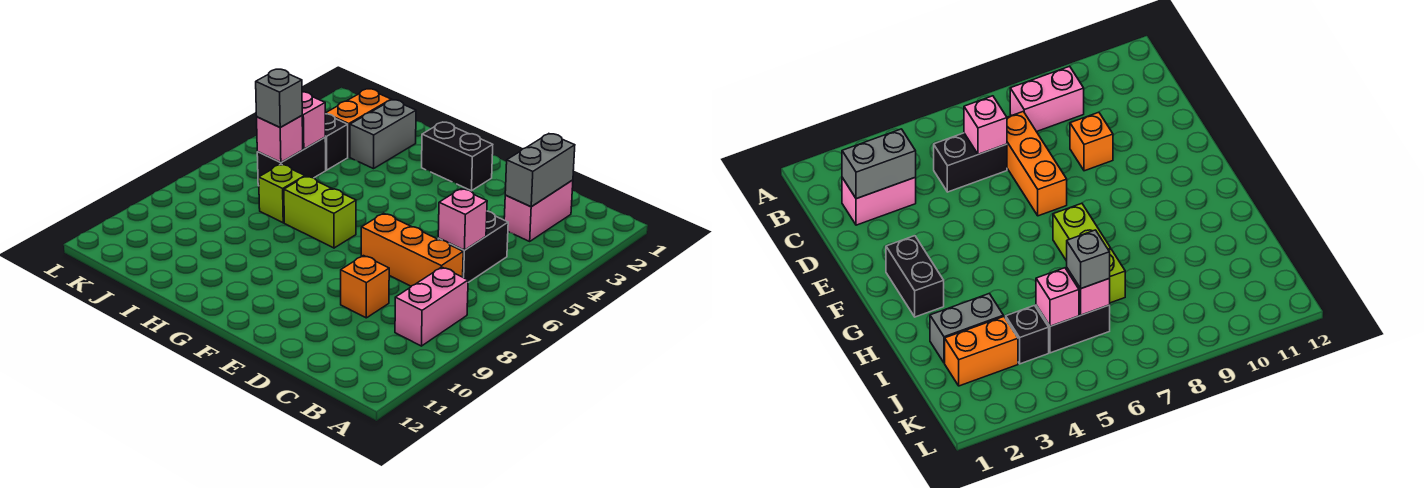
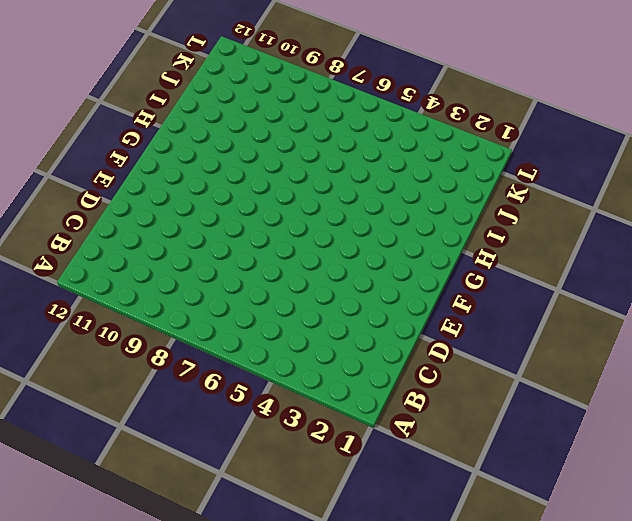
none -> pink 1x2 brick [395,267,468,346]
none -> pink 1x2 brick [504,180,573,241]
none -> black 1x2 brick [438,211,508,282]

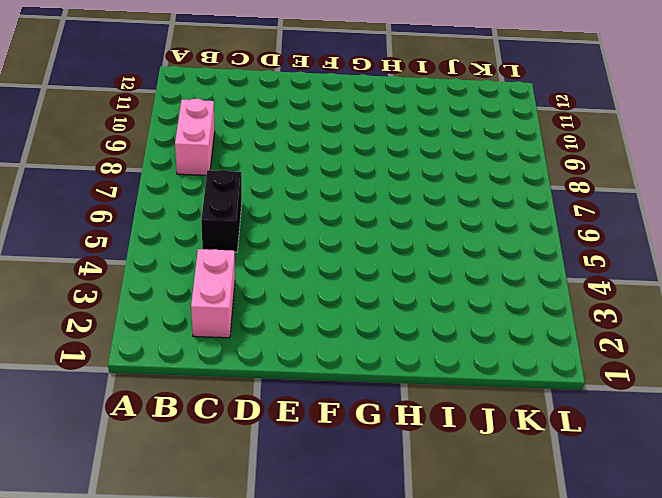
none -> orange 1x3 brick [361,213,463,286]
none -> orange 1x1 brick [341,256,389,318]
none -> black 1x2 brick [422,122,493,191]

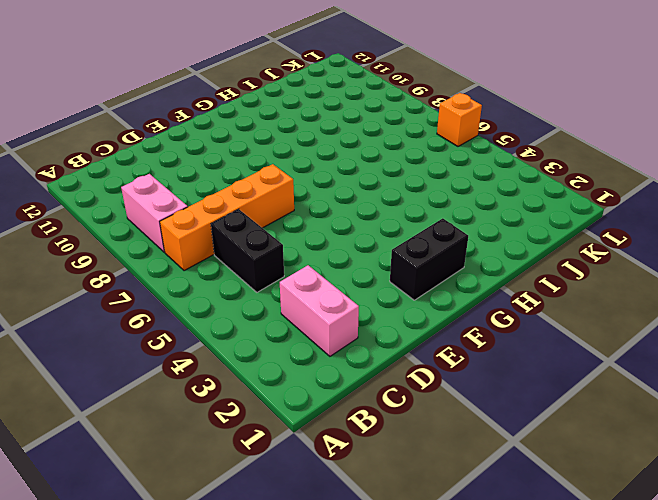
orange 1x4 brick [160,164,294,271] -> orange 1x3 brick [361,213,463,286]
orange 1x1 brick [437,93,482,146] -> orange 1x1 brick moved to [341,256,389,318]
none -> lime 1x2 brick [284,176,356,248]
none -> grey 1x2 brick [350,100,416,169]
none -> lime 1x1 brick [259,164,305,223]

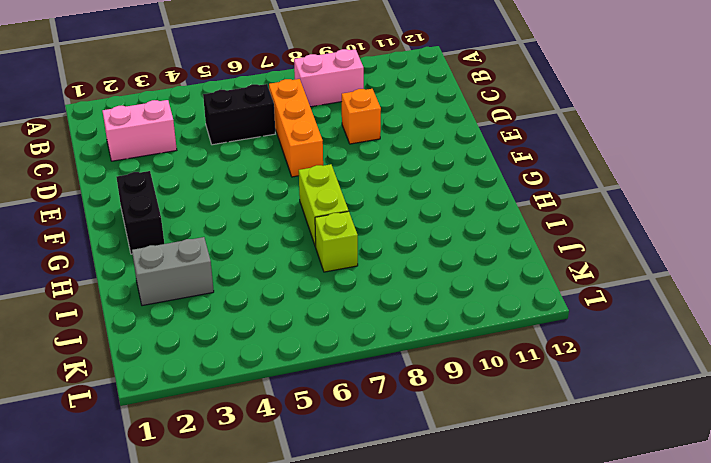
none -> orange 1x2 brick [325,89,391,157]
none -> black 1x1 brick [325,114,348,170]
none -> black 1x2 brick [257,138,326,186]

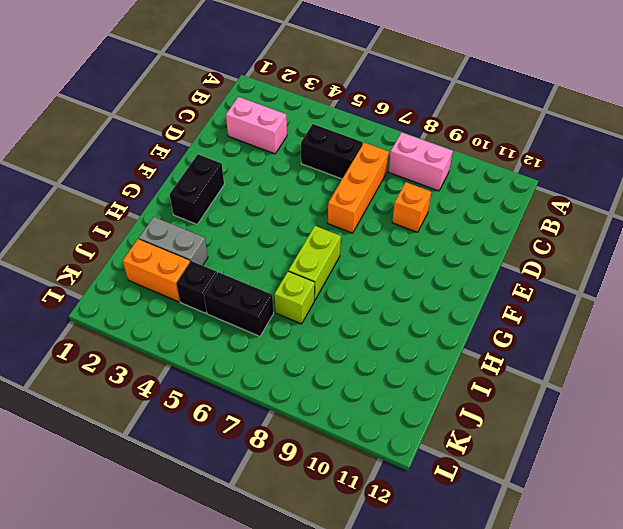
none -> grey 1x2 brick [505,134,575,207]
none -> pink 1x1 brick [438,189,487,250]
none -> pink 1x1 brick [302,92,325,149]

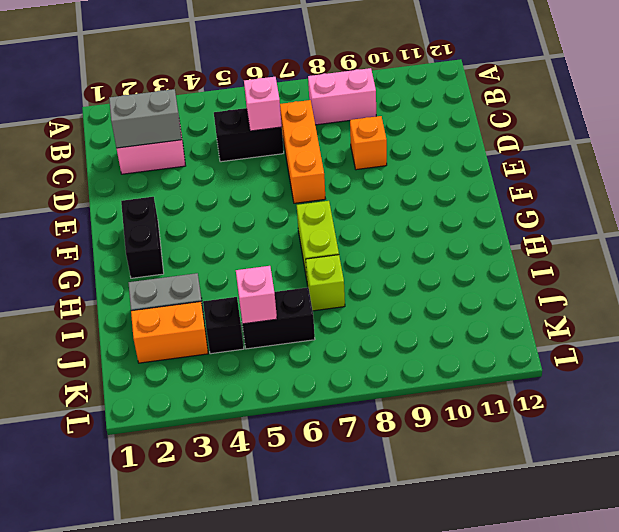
none -> pink 1x1 brick [257,116,303,163]
none -> grey 1x1 brick [256,69,302,127]

